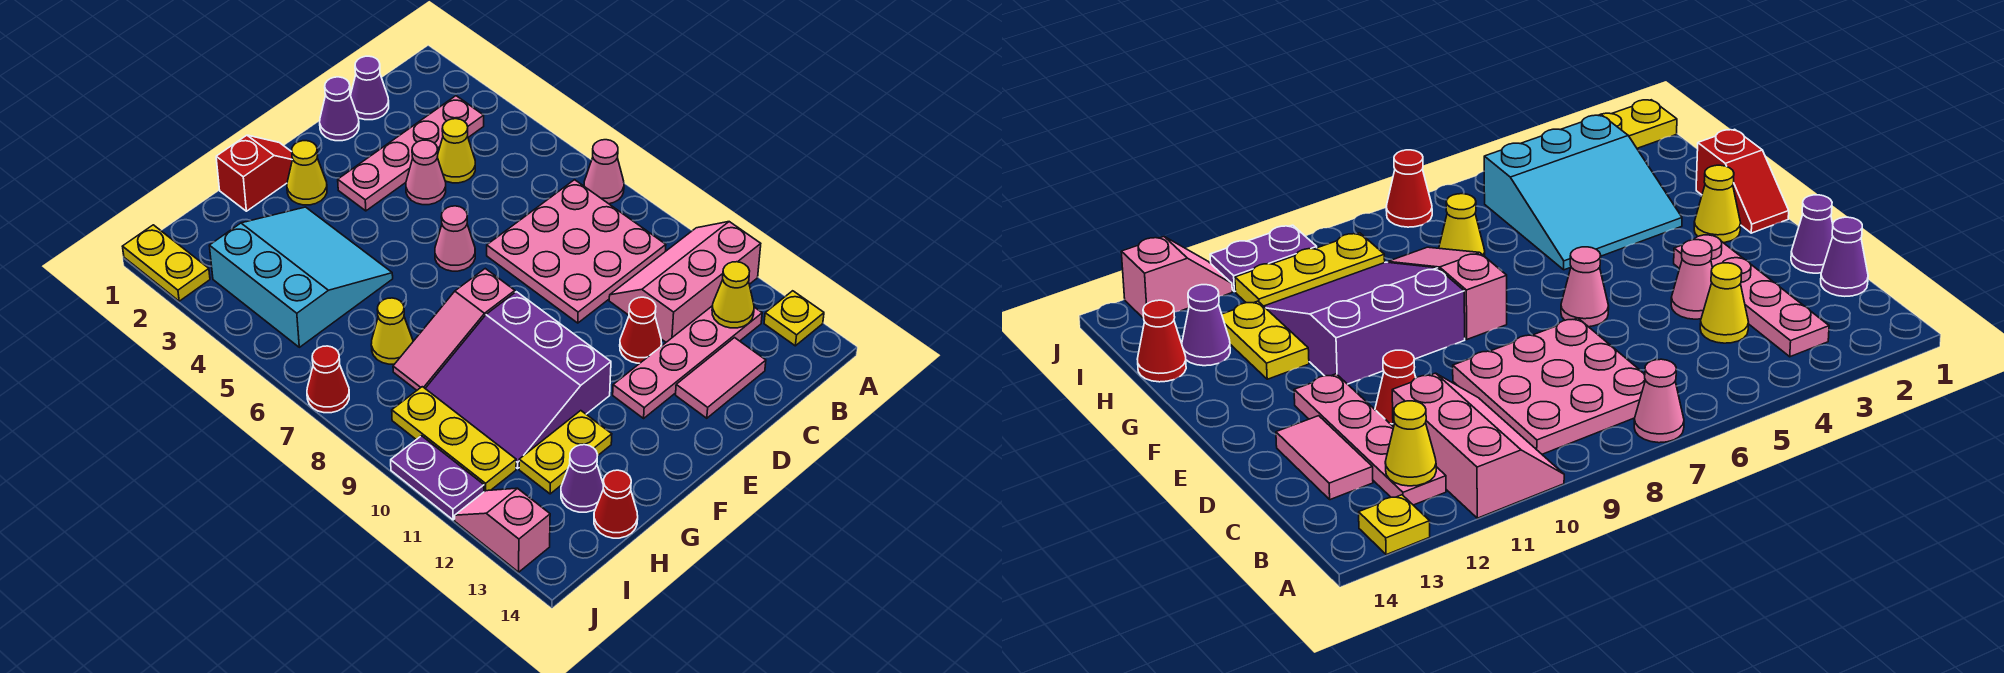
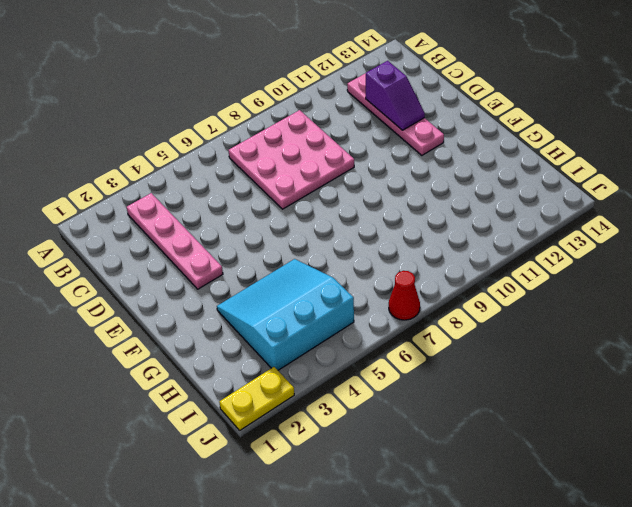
purple 1x2 slope [366,61,425,130] -> none
none -> pink 1x1 cone [584,140,624,204]
none -> pink 2x3 slope [609,222,761,342]
none -> yellow 1x1 plate [764,291,824,346]

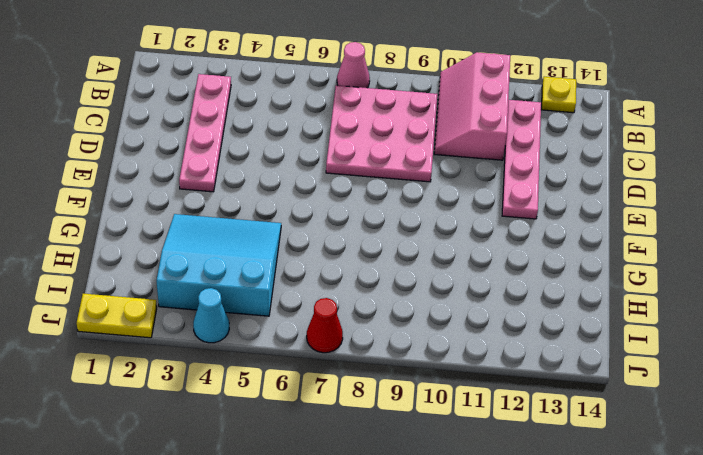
cyan 1x1 cone [193,288,229,343] -> none
none -> purple 1x1 cone [351,56,389,120]
none -> yellow 1x1 cone [437,119,475,183]
none -> pink 1x2 tile [676,338,766,418]

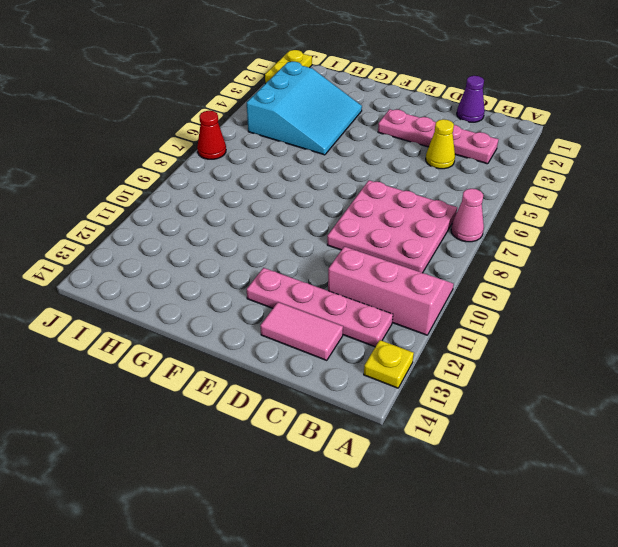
none -> purple 1x1 cone [320,77,359,141]
none -> pink 1x1 cone [406,140,446,205]
none -> red 1x1 cone [620,297,662,363]

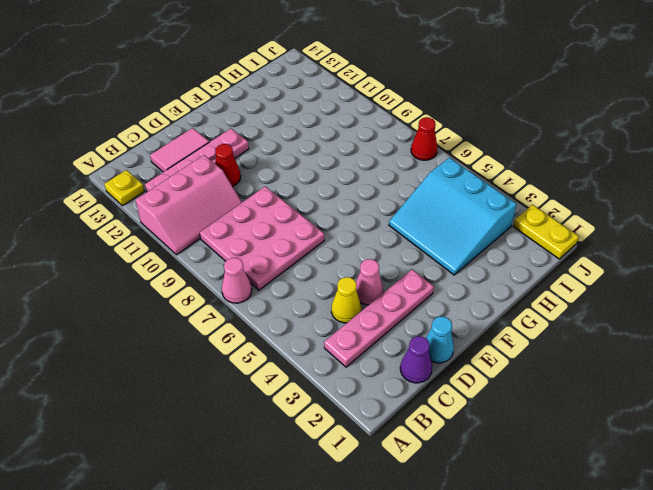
cyan 1x1 cone [426,317,454,363] -> purple 1x1 cone [320,77,359,141]
none -> pink 1x1 cone [435,206,475,271]
none -> red 1x2 slope [216,135,293,211]
none -> yellow 1x1 cone [287,141,327,205]

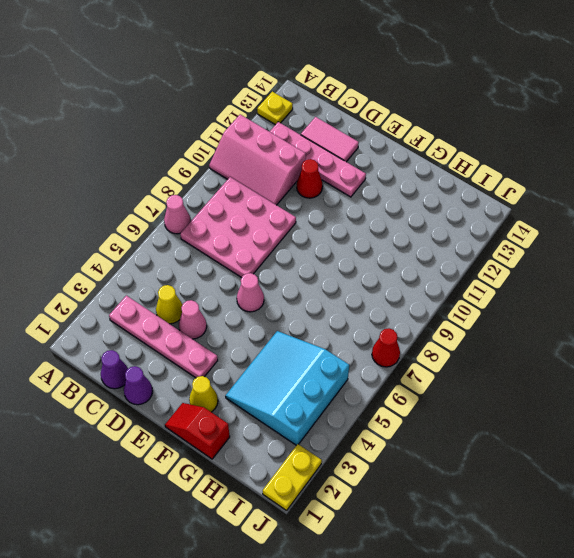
none -> pink 1x3 slope [393,269,515,390]
none -> purple 3x3 slope [425,292,611,469]
none -> yellow 1x2 plate [519,411,612,494]

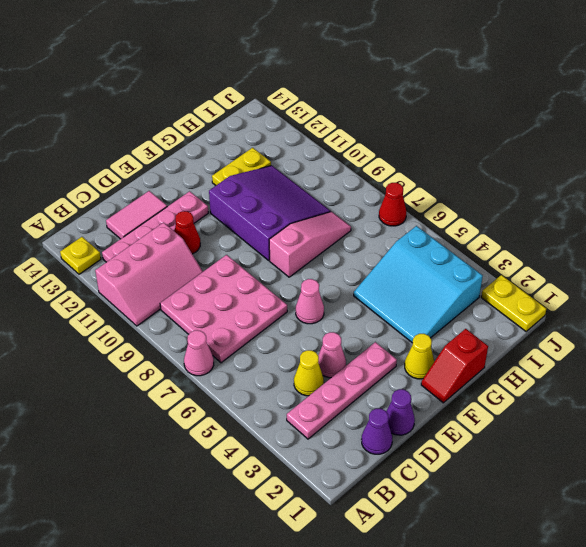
none -> yellow 1x1 cone [371,298,413,364]
none -> purple 1x1 cone [561,445,603,512]
none -> red 1x1 cone [594,470,638,538]

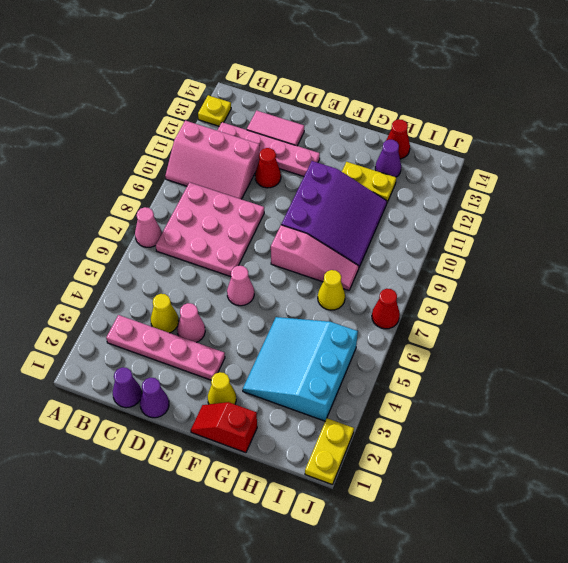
none -> yellow 1x3 plate [392,387,516,492]
none -> purple 1x2 plate [391,436,484,520]
none -> pink 1x2 slope [455,488,550,572]

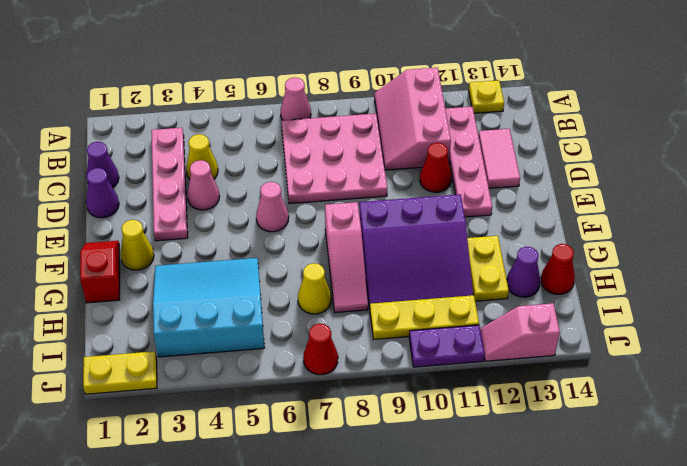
none -> yellow 1x1 cone [712,262,754,328]

